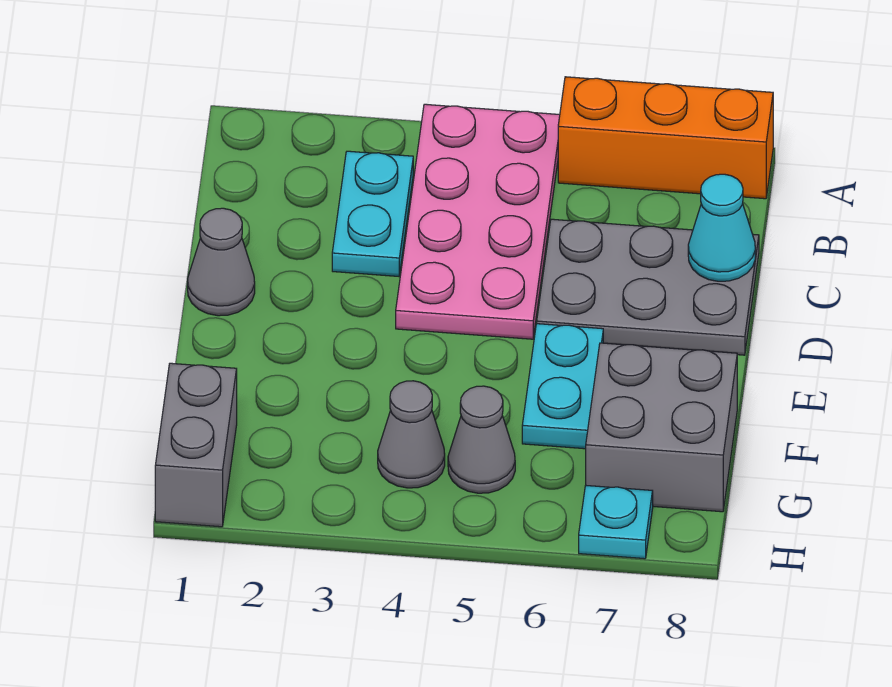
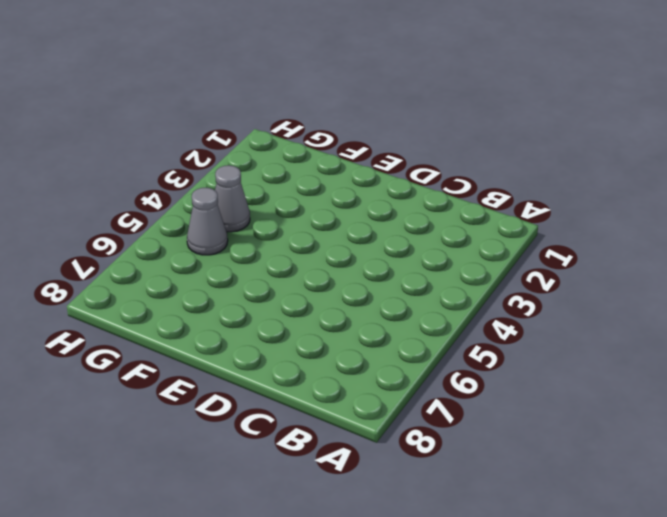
none -> pink 2x4 plate [396,104,560,339]
none -> orange 1x3 brick [558,77,773,199]
none -> cyan 1x2 plate [332,151,413,276]

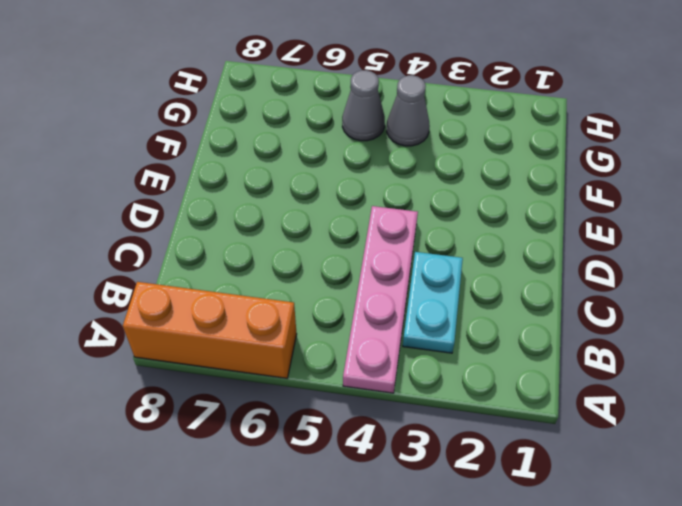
pink 1x4 plate [343,206,418,393] -> pink 2x4 plate [396,104,560,339]
none -> grey 2x3 plate [537,219,759,355]
none -> grey 1x1 cone [188,208,255,316]
none -> cyan 1x2 plate [522,324,603,449]

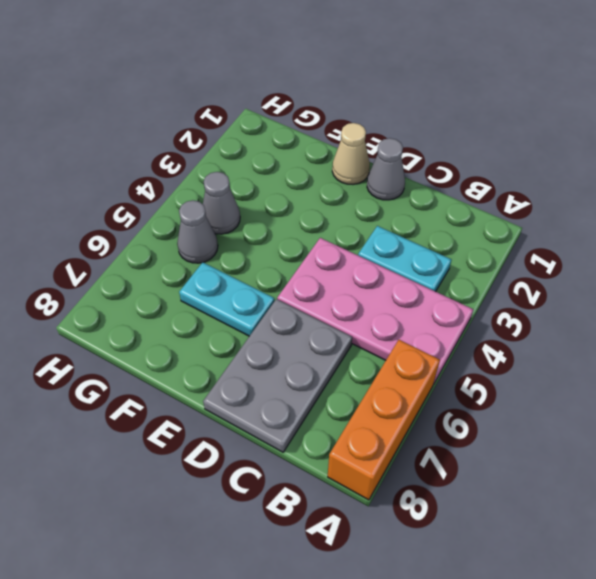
tan 1x1 cone [332,123,370,184] -> none
none -> grey 2x2 brick [586,343,737,512]
none -> grey 1x2 brick [155,363,237,527]
none -> cyan 1x1 plate [579,485,653,559]

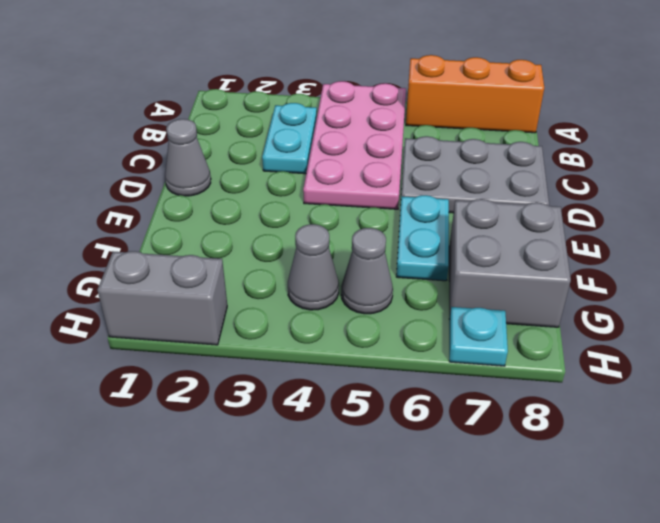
grey 1x2 brick [98,251,227,345] -> grey 1x2 brick turned to [155,363,237,527]
none -> cyan 1x1 cone [688,174,755,281]

